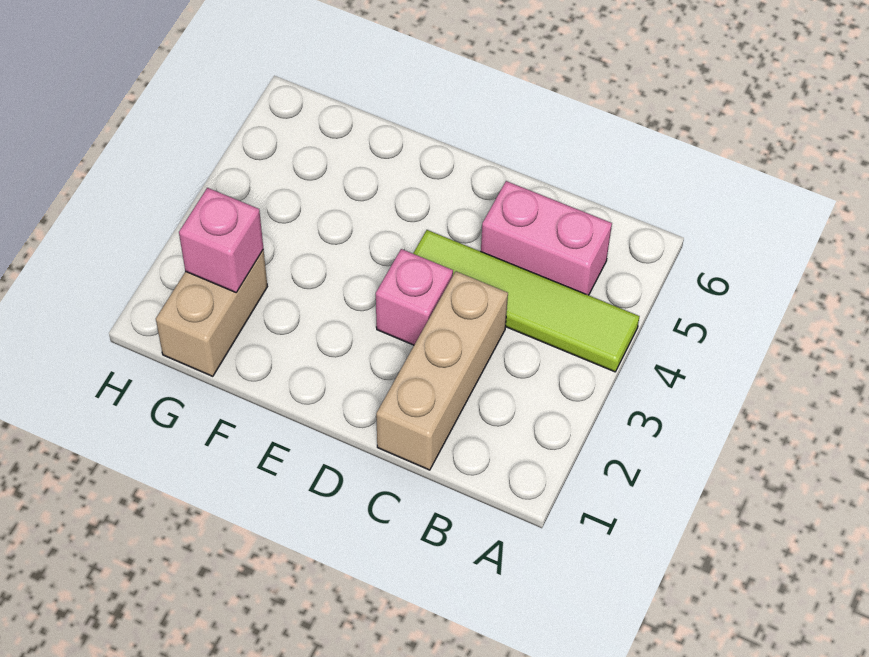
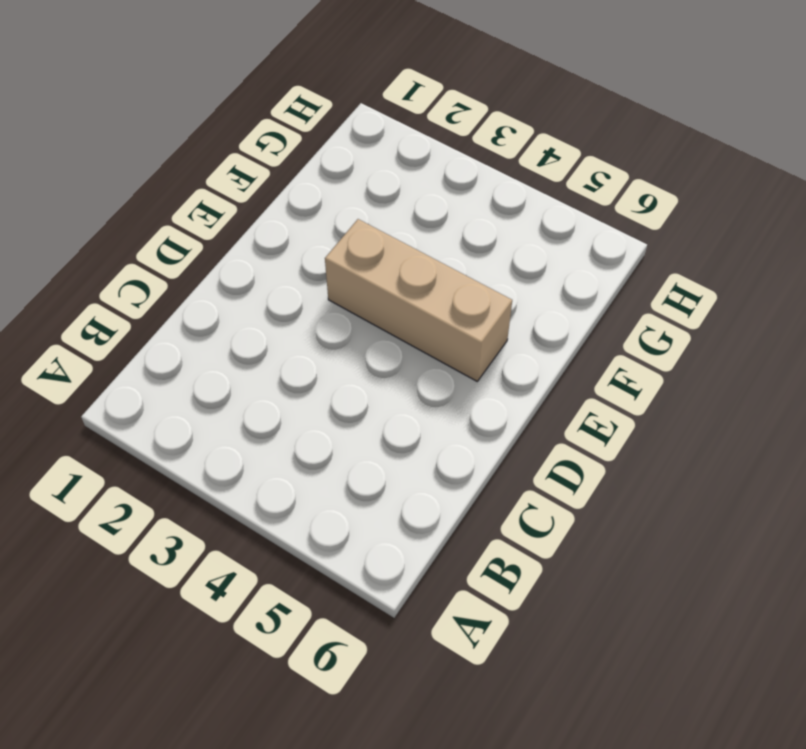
tan 1x3 brick [325,219,512,381] -> tan 1x3 brick moved to [376,271,508,470]
none -> lime 1x4 tile [413,230,640,372]
none -> pink 1x2 brick [481,181,612,295]

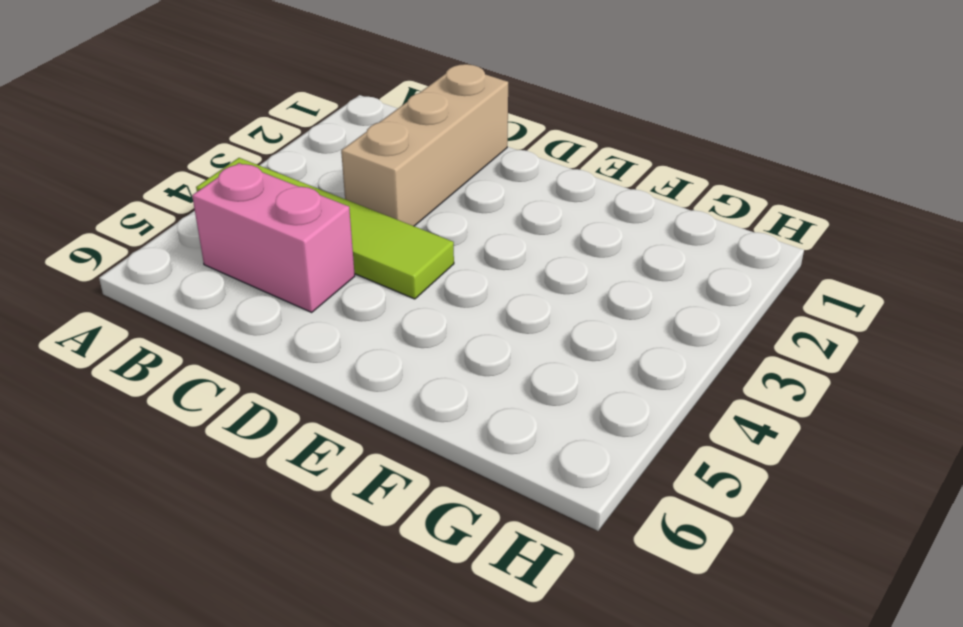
none -> pink 1x1 brick [376,249,453,345]
none -> tan 1x2 brick [156,249,267,376]

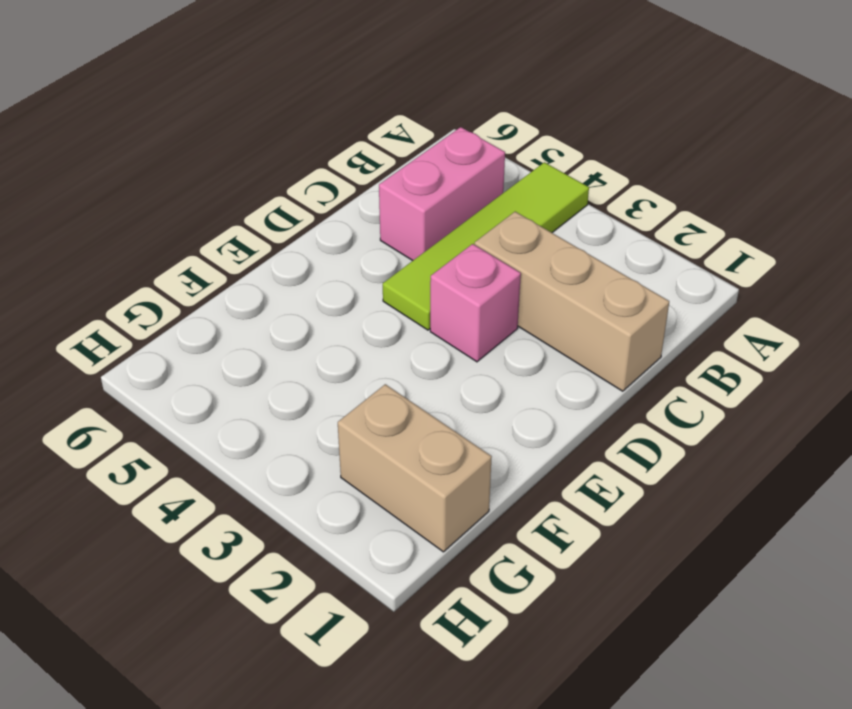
none -> pink 1x1 brick [179,188,263,292]

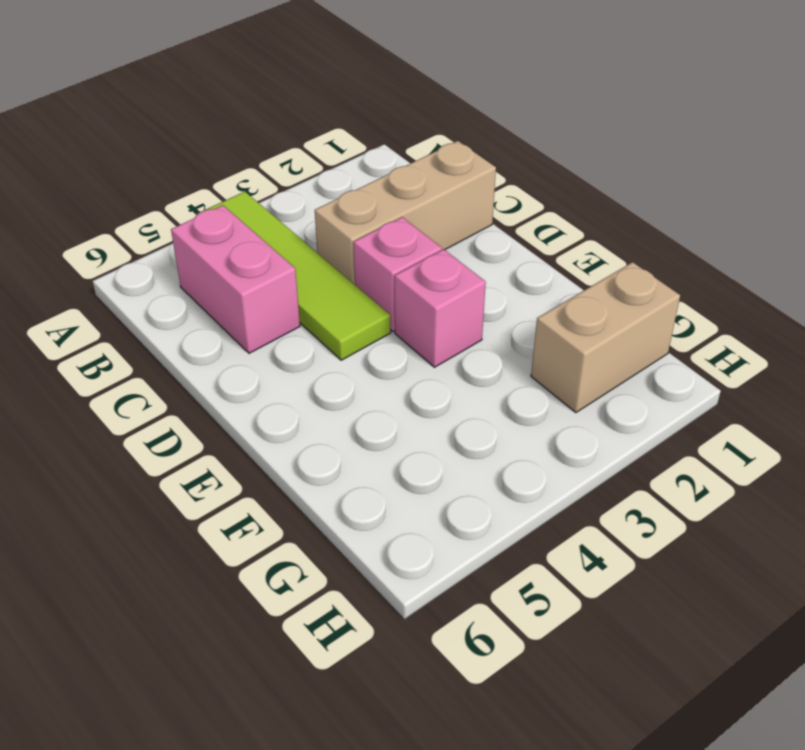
pink 1x1 brick [395,249,486,367] -> pink 1x1 brick moved to [179,188,263,292]

